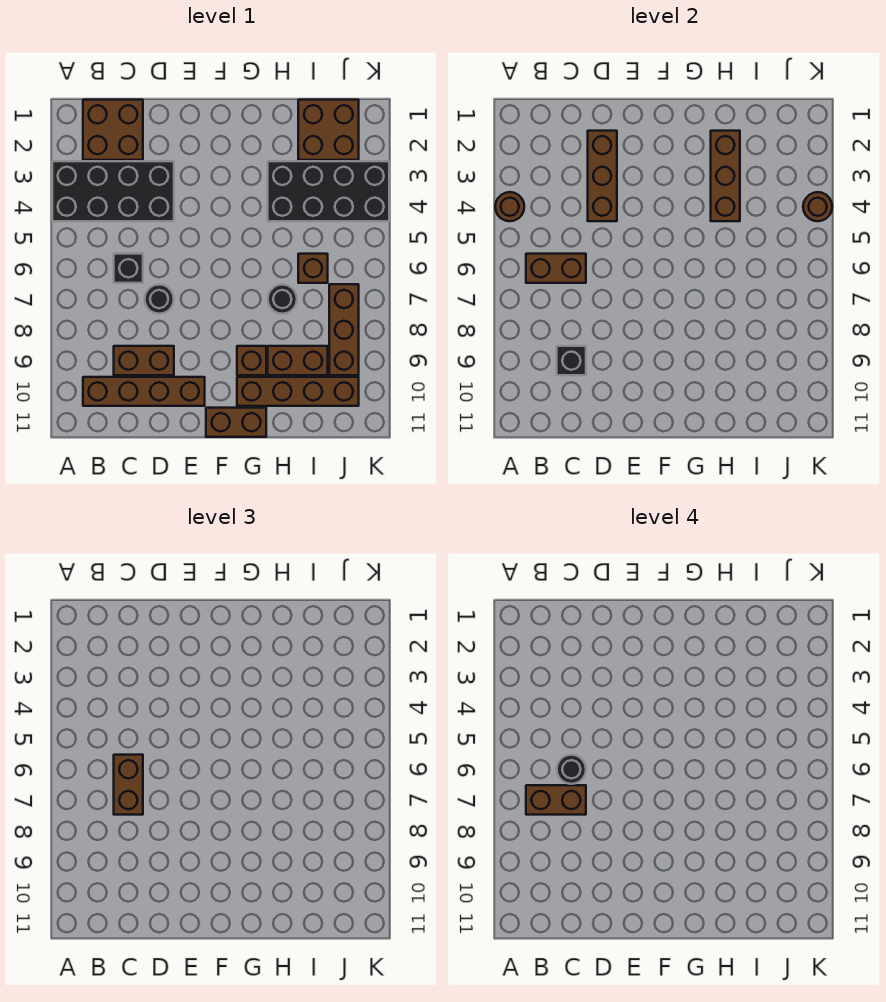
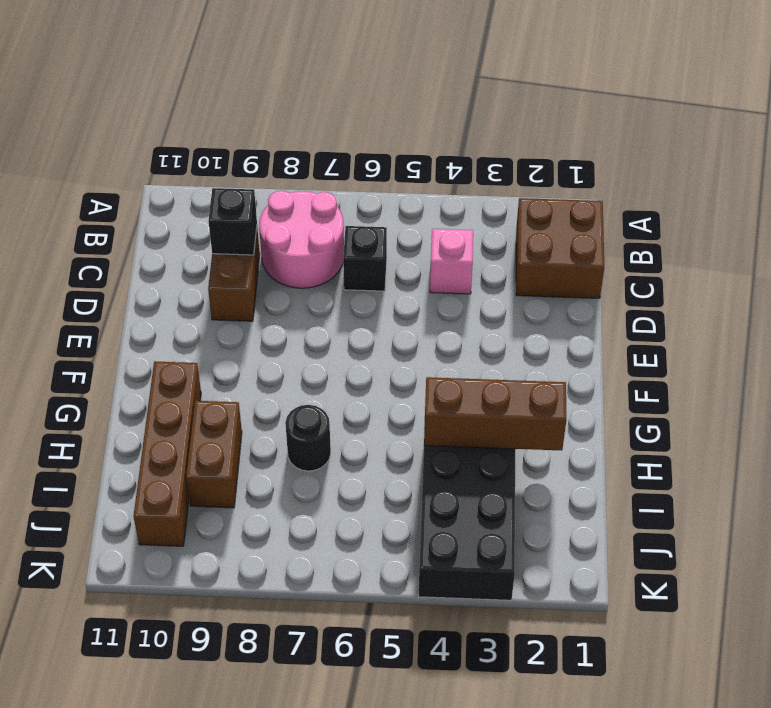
pink 2x2 round brick [259,190,344,288] -> none
pink 1x1 brick [430,229,473,294] -> black 2x4 brick [52,161,174,221]
none -> brown 1x4 brick [83,377,205,406]
none -> black 1x1 round brick [145,285,174,314]
none -> brown 1x2 brick [206,408,266,437]

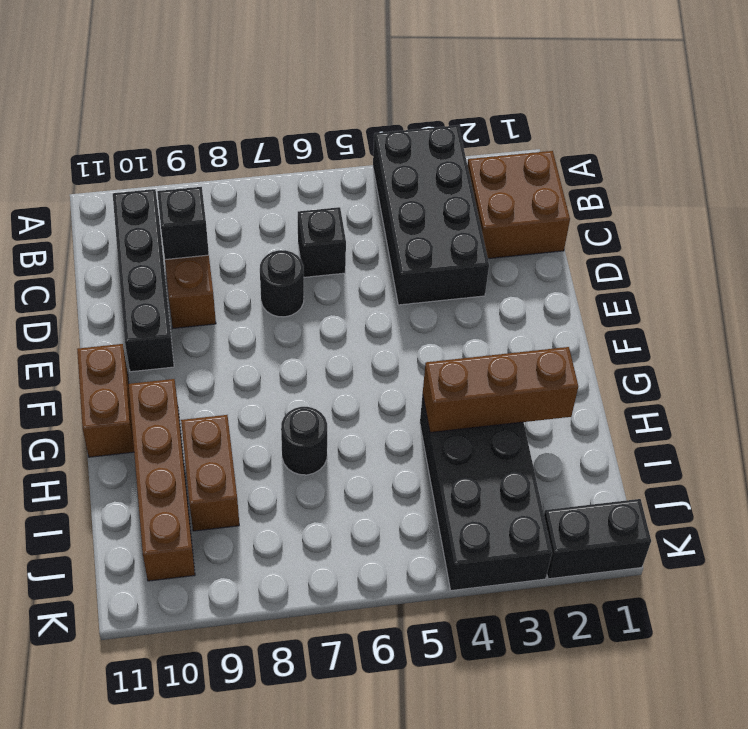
black 1x4 brick [113,189,174,372] -> brown 1x4 brick [83,377,205,406]
black 1x2 brick [544,499,651,579] -> none
none -> brown 1x1 brick [237,346,266,375]
none -> brown 2x2 brick [298,100,359,160]
none -> brown 1x1 brick [298,254,328,283]

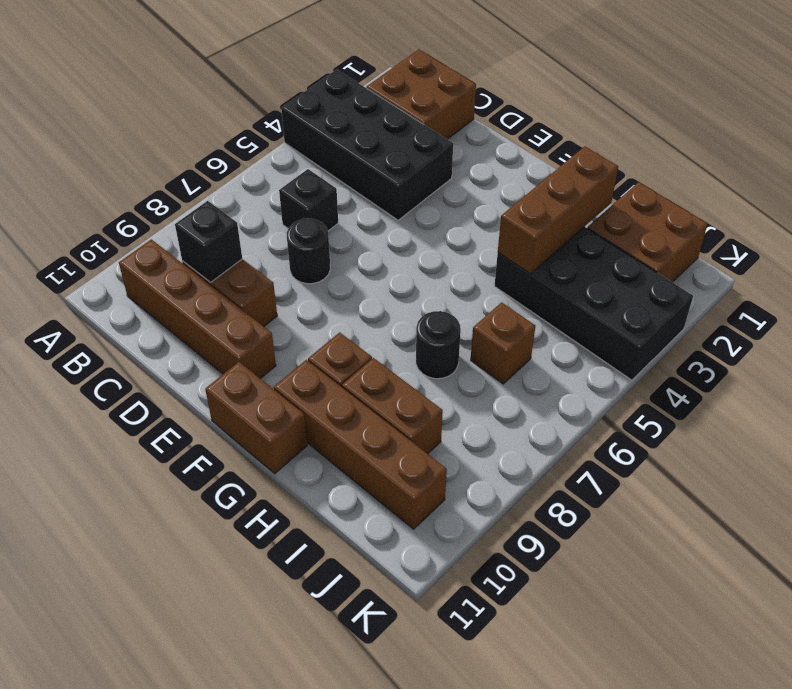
none -> brown 1x3 brick [329,284,359,375]
none -> brown 1x1 round brick [495,192,524,221]
none -> brown 1x2 brick [526,254,586,283]

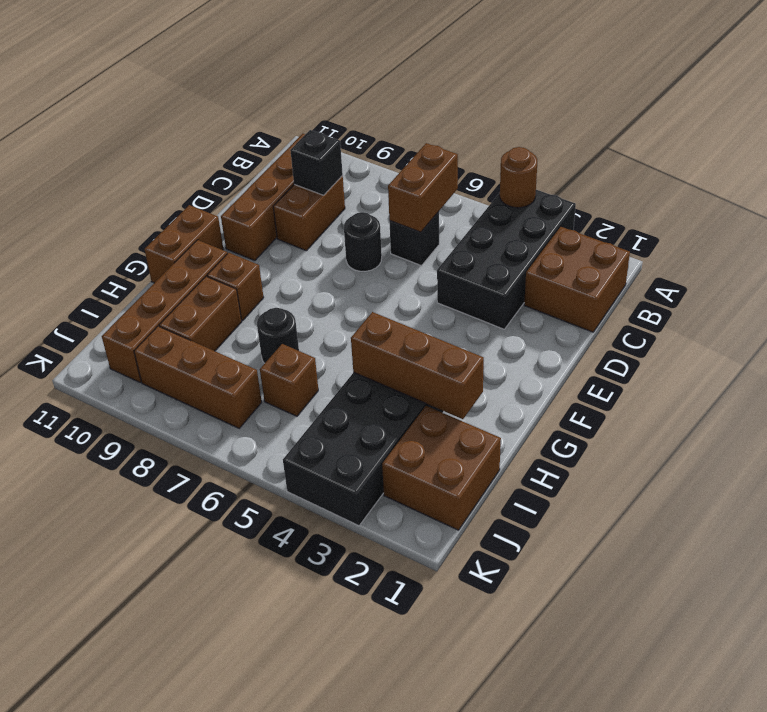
none -> brown 1x3 brick [588,131,617,221]
none -> brown 1x1 round brick [803,192,832,221]
none -> brown 1x2 brick [114,755,143,815]

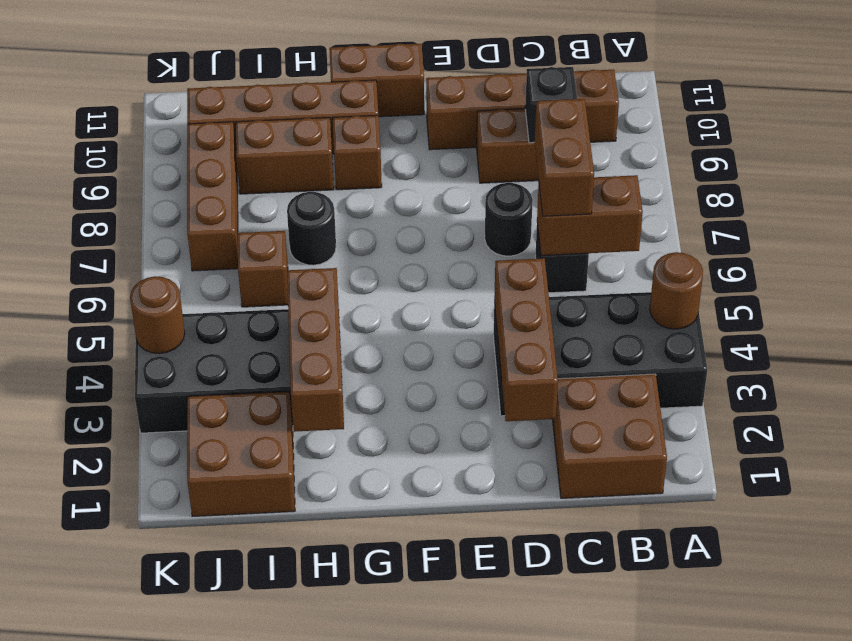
none -> brown 1x2 brick [526,785,586,815]
none -> black 1x1 round brick [557,755,586,784]

